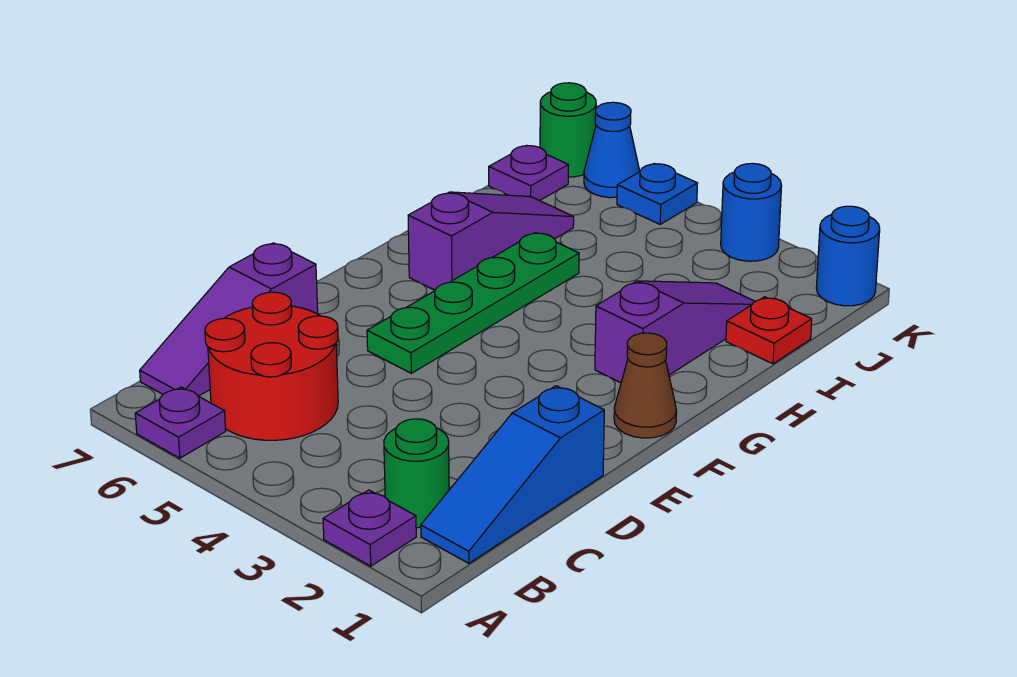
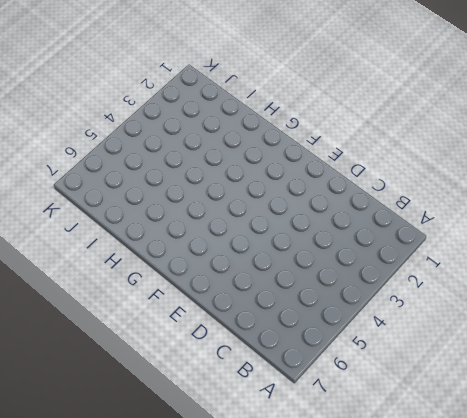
none -> purple 1x1 plate [323,490,416,566]
none -> purple 1x1 plate [135,387,226,458]
none -> blue 1x3 slope [421,386,604,563]

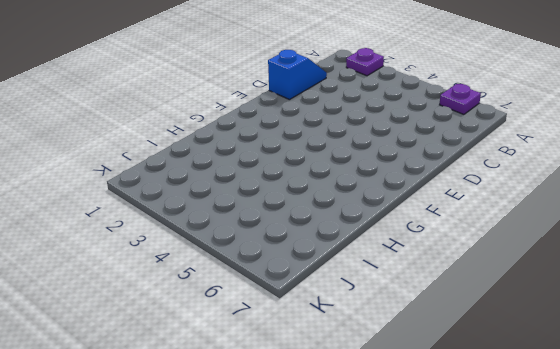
blue 1x2 slope [268,50,327,100] -> blue 1x3 slope [421,386,604,563]
none -> green 1x1 round brick [384,419,449,528]
none -> red 2x2 round brick [205,292,338,440]
none -> purple 1x3 slope [140,243,318,396]

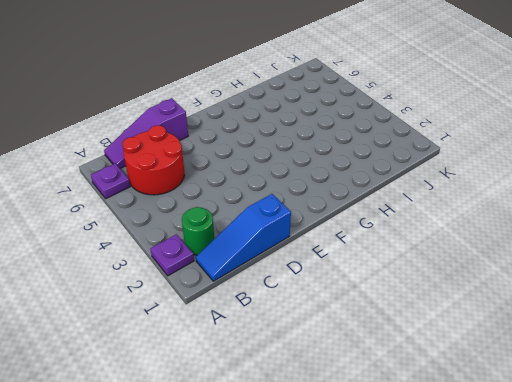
none -> green 1x4 plate [367,233,579,373]
none -> brown 1x1 cone [614,333,677,438]
none -> purple 1x3 slope [595,281,755,383]

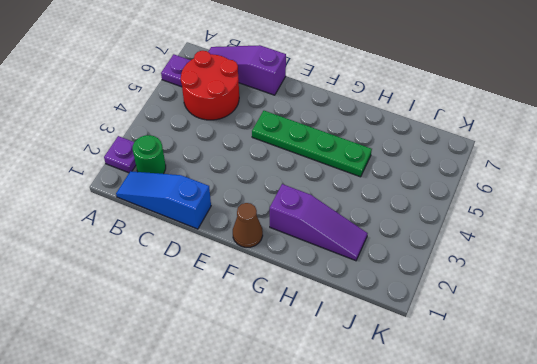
none -> purple 1x3 slope [408,192,574,290]
none -> red 1x1 plate [726,297,812,364]
none -> purple 1x1 plate [489,146,568,201]

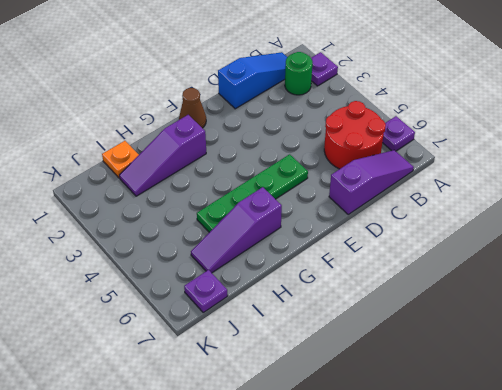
orange 1x1 plate [102,141,139,178] -> red 1x1 plate [726,297,812,364]
none -> blue 1x1 round brick [816,206,880,306]
none -> blue 1x1 round brick [721,163,782,261]
none -> blue 1x1 plate [617,164,698,224]

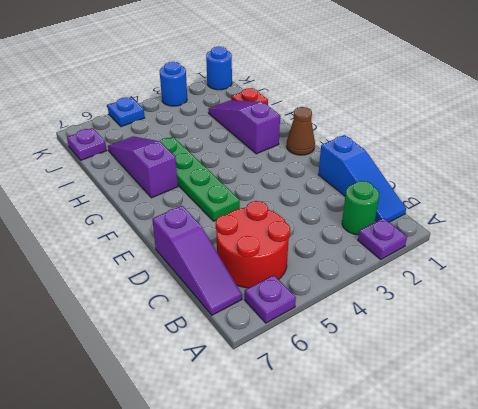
none -> blue 1x1 cone [584,102,640,198]
none -> green 1x1 round brick [540,83,596,177]

